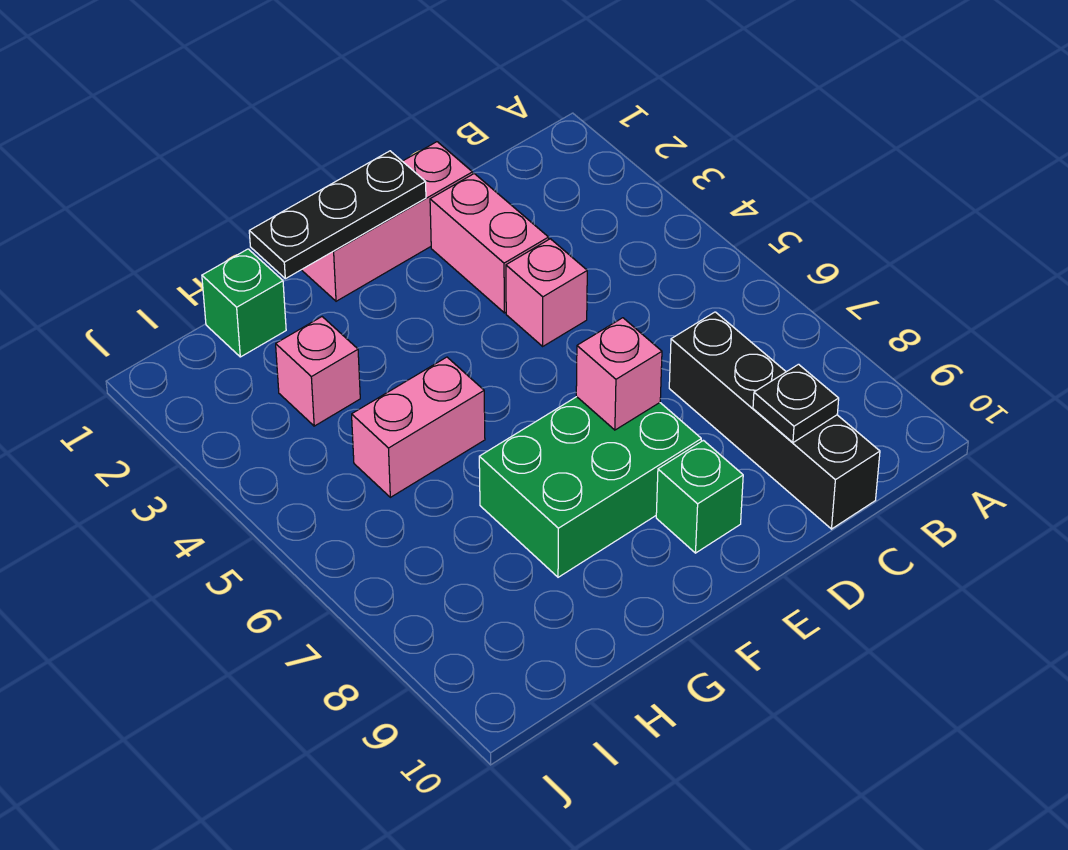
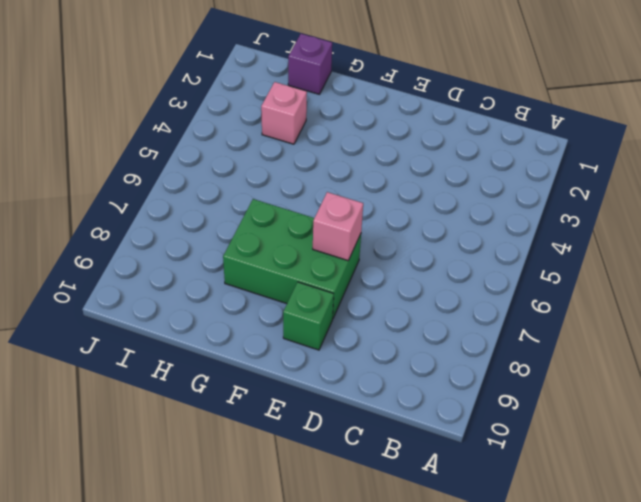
purple 1x1 brick [288,34,332,94] -> green 1x1 brick [202,249,286,357]
none -> black 1x4 brick [669,312,880,529]
none -> pink 1x3 brick [302,142,473,301]
none -> pink 1x2 brick [430,174,549,313]

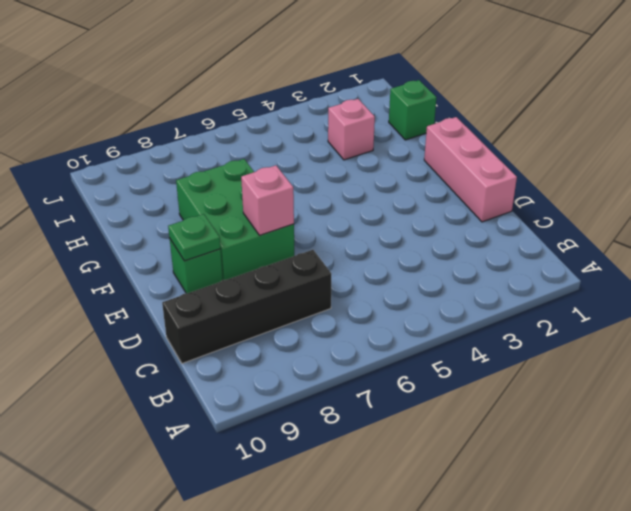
green 1x1 plate [168,214,221,261] -> none
none -> pink 1x2 brick [430,174,549,313]
none -> pink 1x1 brick [506,239,587,346]
none -> pink 1x2 brick [352,357,485,497]

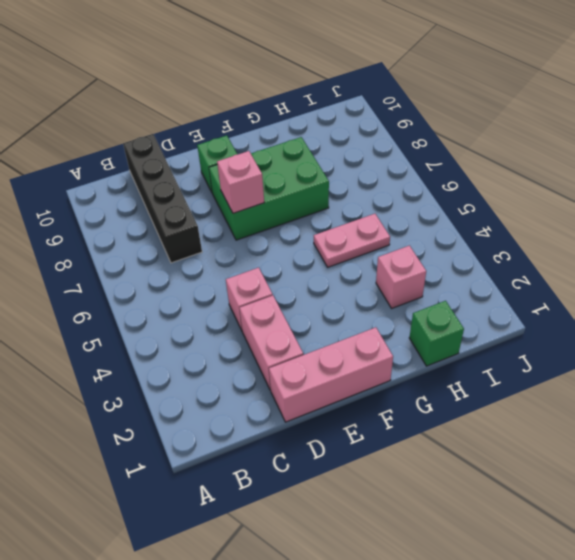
pink 1x2 plate [314,214,390,267] -> pink 1x2 brick [352,357,485,497]
none -> black 1x1 plate [753,364,839,442]
none -> black 1x3 plate [249,151,426,279]

